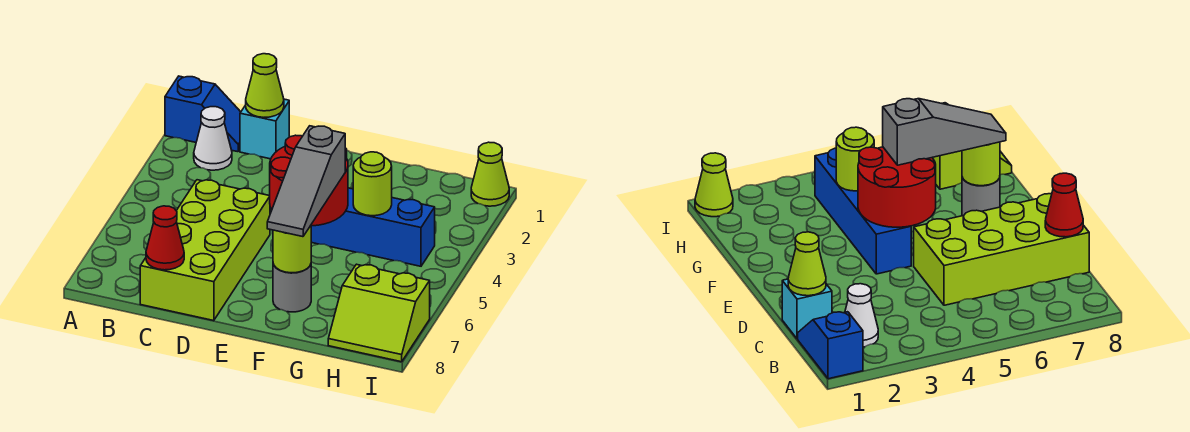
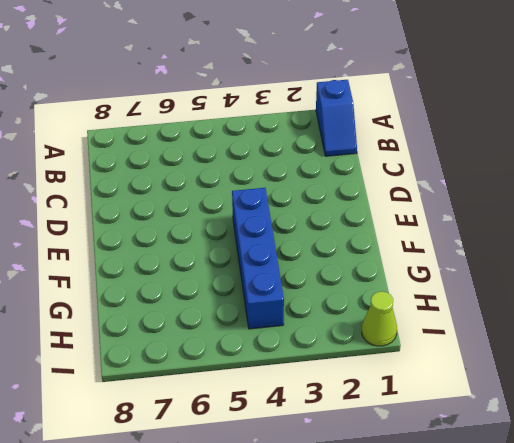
none -> white 1x1 cone [194,107,232,170]
none -> cyan 1x1 brick [240,99,289,159]
none -> lime 2x4 brick [140,180,270,321]

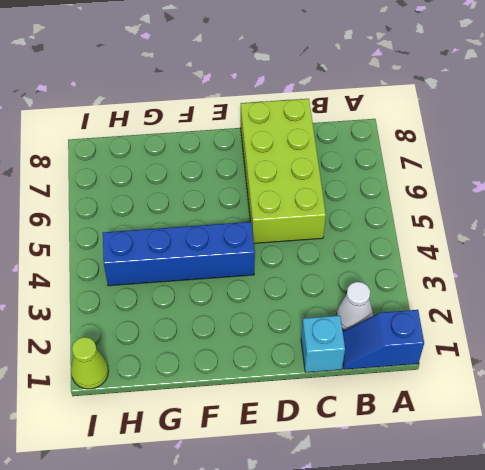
none -> grey 1x1 round brick [273,264,311,312]
none -> lime 2x2 slope [328,264,430,362]
none -> lime 1x1 cone [246,54,284,117]

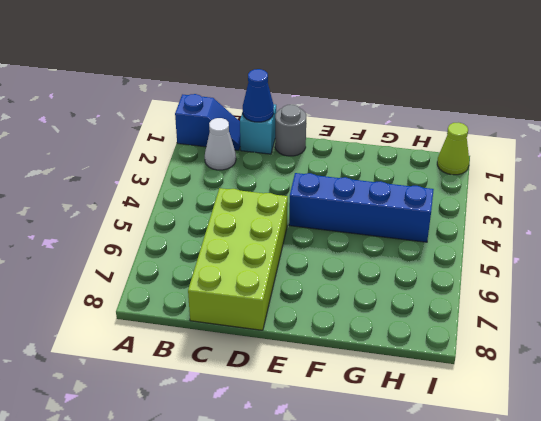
blue 1x1 cone [243,69,274,122] -> lime 1x1 cone [246,54,284,117]
grey 1x1 round brick [275,105,306,156] -> grey 1x1 round brick moved to [273,264,311,312]
none -> lime 2x2 slope [328,264,430,362]
none -> red 1x1 cone [146,206,184,270]
none -> red 2x2 round brick [270,135,348,226]

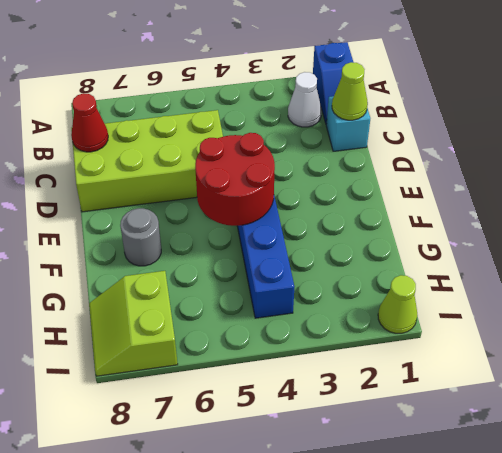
none -> lime 1x1 round brick [273,226,311,273]
none -> lime 1x1 round brick [353,152,392,216]
none -> grey 1x3 slope [267,126,345,237]

